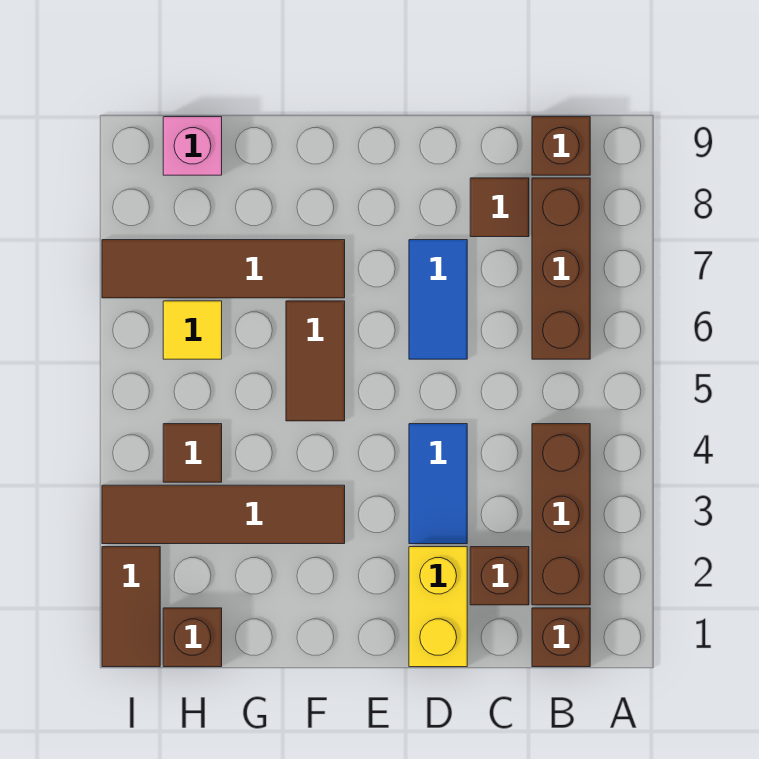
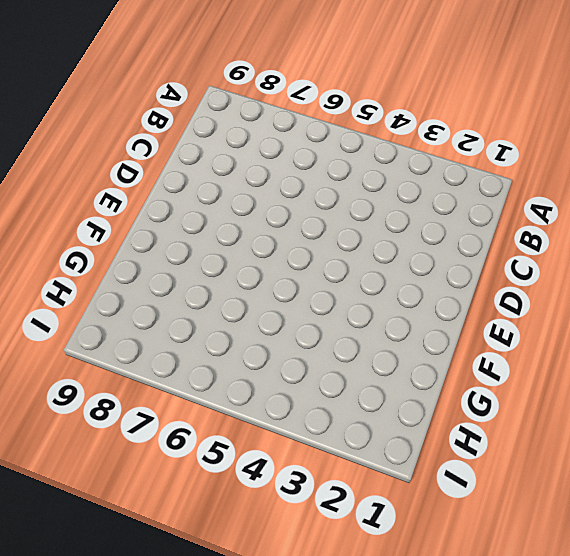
none -> brown 1x1 brick [532,608,590,667]
none -> brown 1x3 brick [532,424,590,605]
none -> brown 1x3 brick [532,178,590,359]

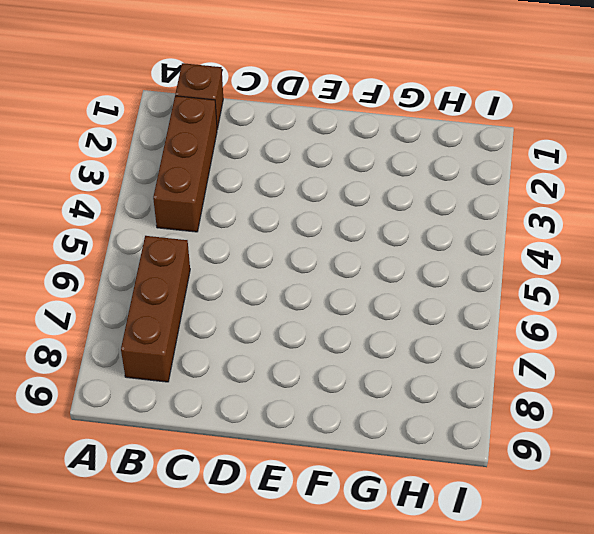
none -> brown 1x1 brick [532,117,590,175]
none -> brown 1x1 brick [470,547,529,605]
none -> brown 1x1 tile [470,178,529,237]

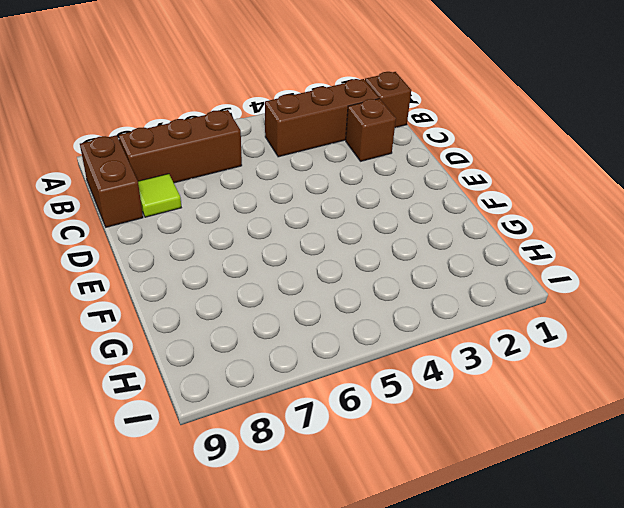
brown 1x2 brick [80,135,143,227] -> brown 1x1 brick [532,117,590,175]
lime 1x1 tile [138,174,181,217] -> brown 1x1 tile [470,178,529,237]
none -> yellow 1x2 brick [409,547,467,667]
none -> blue 1x2 tile [409,424,467,544]
none -> blue 1x2 tile [409,240,467,359]

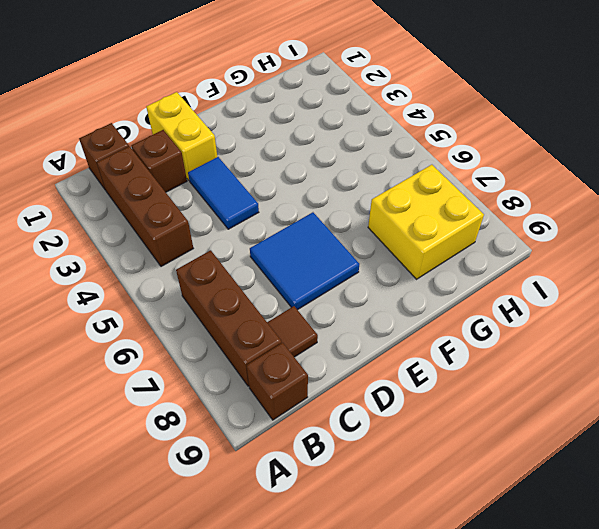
blue 2x2 tile [250,212,359,310] -> blue 1x2 tile [409,240,467,359]
yellow 2x2 brick [368,165,484,279] -> brown 1x4 tile [102,240,345,298]
none -> brown 1x4 tile [102,485,345,544]
none -> brown 1x2 tile [286,301,345,421]
none -> brown 1x1 brick [163,608,222,667]

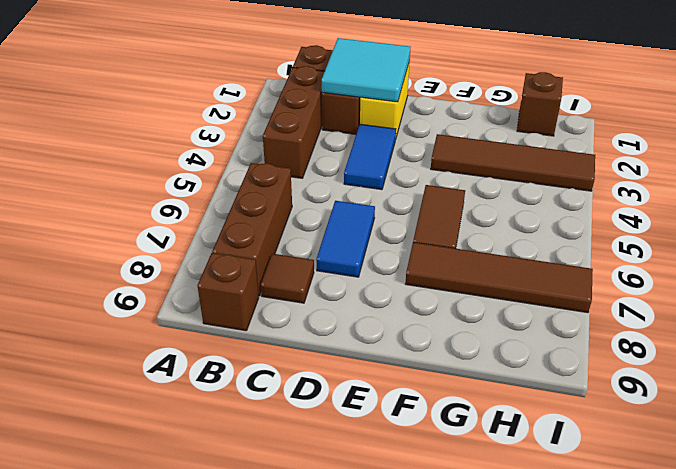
cyan 2x2 tile [322,38,411,102] -> none
none -> brown 1x1 tile [163,424,222,482]
none -> yellow 1x1 tile [163,301,222,359]
none -> pink 1x1 brick [163,117,222,175]

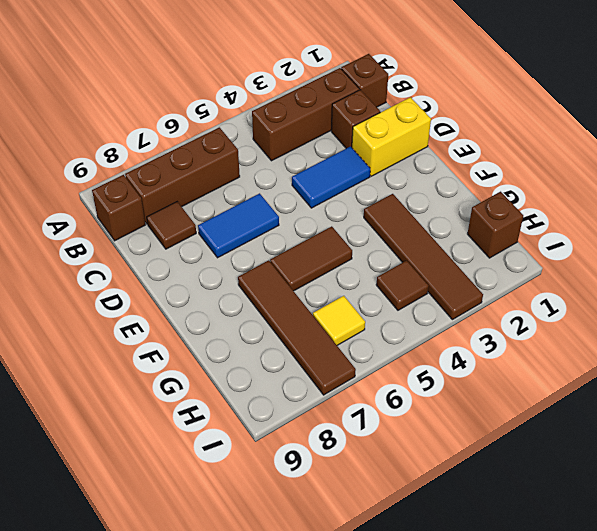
none -> pink 1x1 brick [163,117,222,175]
none -> brown 1x2 tile [102,547,160,667]

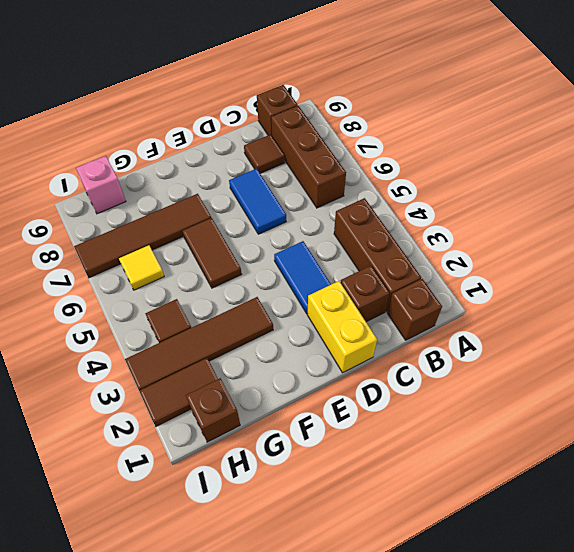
brown 1x2 tile [139,358,218,426] -> brown 1x2 tile turned to [102,547,160,667]

